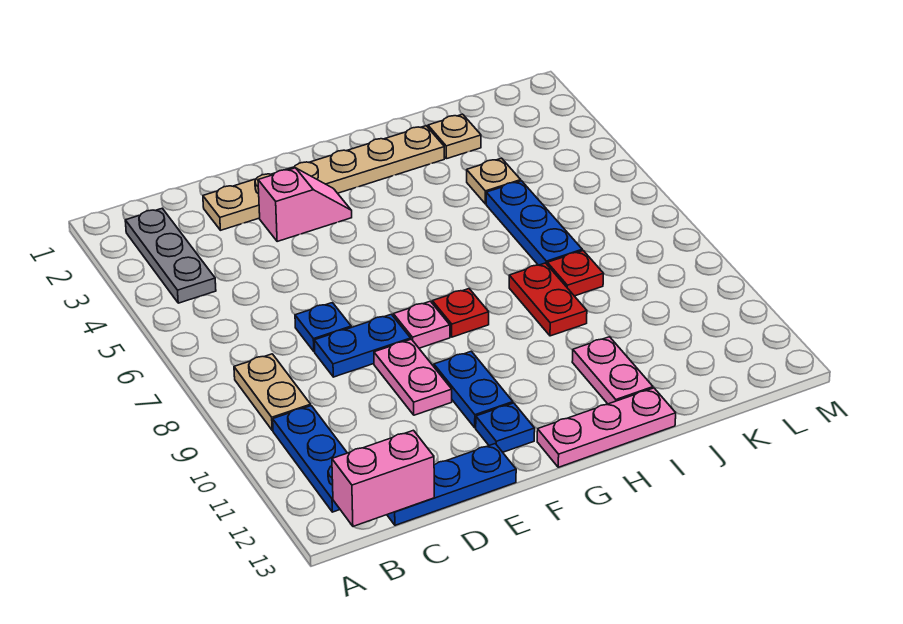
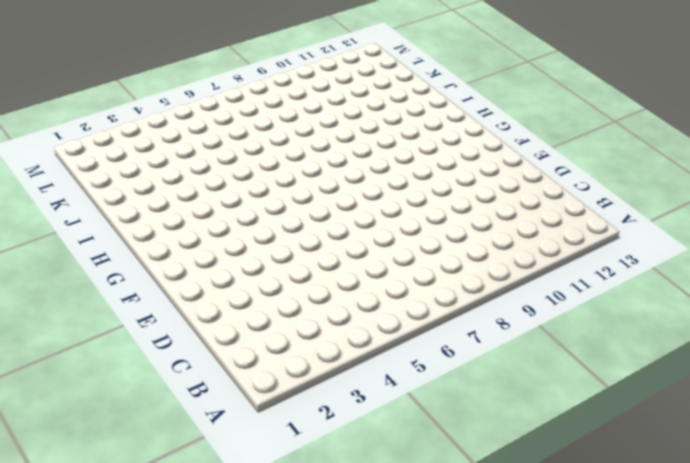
none -> grey 1x3 plate [125,208,216,303]
none -> tan 1x2 plate [234,354,311,430]
none -> blue 1x3 plate [273,406,347,512]

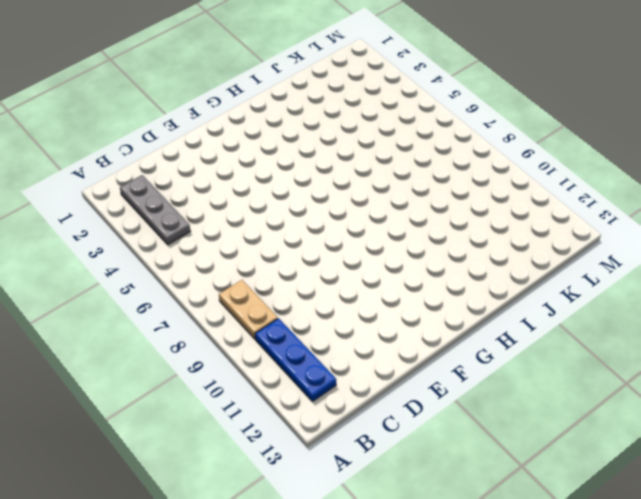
none -> blue 1x3 plate [387,444,516,525]
none -> tan 1x6 plate [203,126,444,230]
none -> blue 1x1 plate [295,303,351,352]

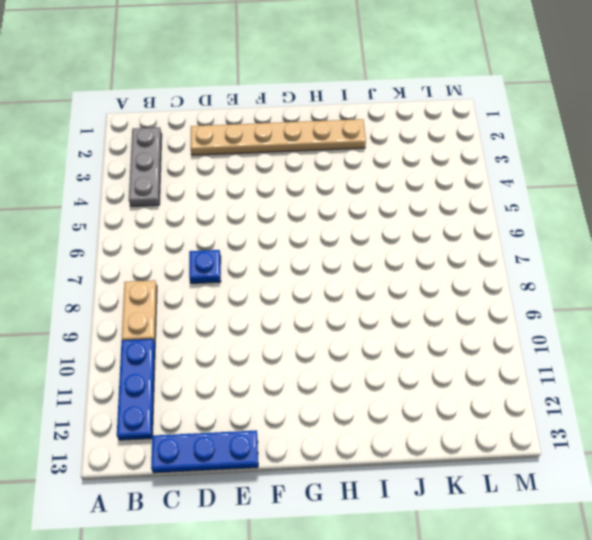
none -> blue 1x2 plate [314,314,411,377]
none -> pink 1x2 slope [258,168,352,241]
none -> pink 1x2 plate [374,339,452,415]

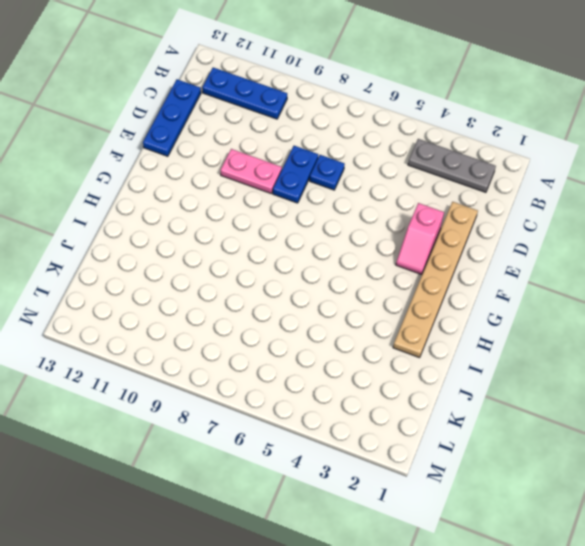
none -> tan 1x2 plate [234,354,311,430]
none -> pink 1x1 plate [393,301,450,348]
none -> blue 1x2 plate [434,351,513,428]

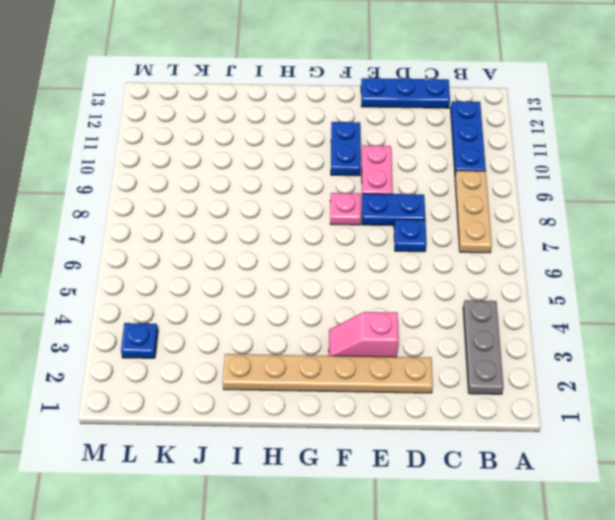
tan 1x3 plate [455,171,492,253] -> tan 1x2 plate [234,354,311,430]
blue 1x1 plate [121,323,158,358] -> blue 1x1 plate moved to [476,403,535,452]
none -> red 1x1 plate [432,289,489,337]
none -> pink 1x3 plate [537,388,676,467]
none -> red 1x2 plate [509,263,587,336]

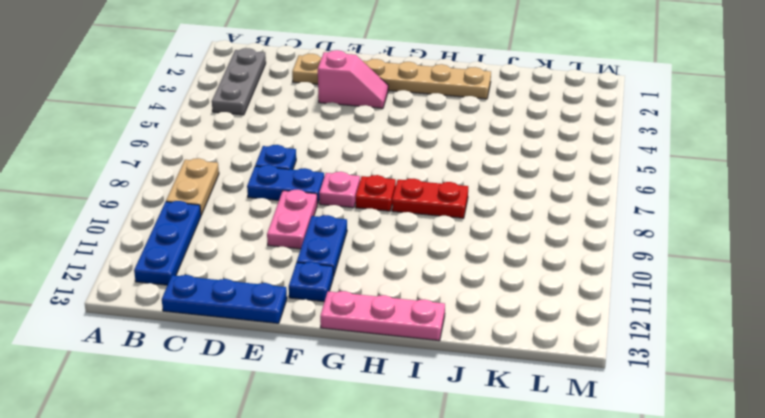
red 1x2 plate [392,179,468,218] -> red 1x2 plate turned to [509,263,587,336]
none -> pink 1x2 plate [572,337,653,404]
none -> tan 1x1 plate [428,114,481,159]
none -> tan 1x1 plate [467,158,521,204]

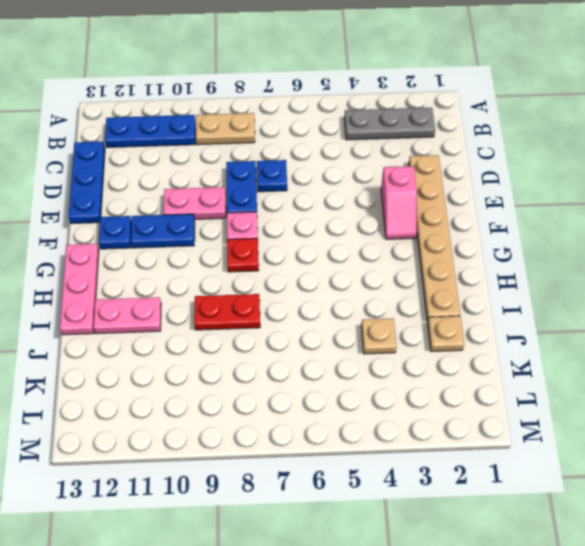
none -> blue 1x3 plate [486,181,582,265]
none -> red 1x1 plate [547,251,604,296]
none -> pink 1x2 brick [332,430,434,527]

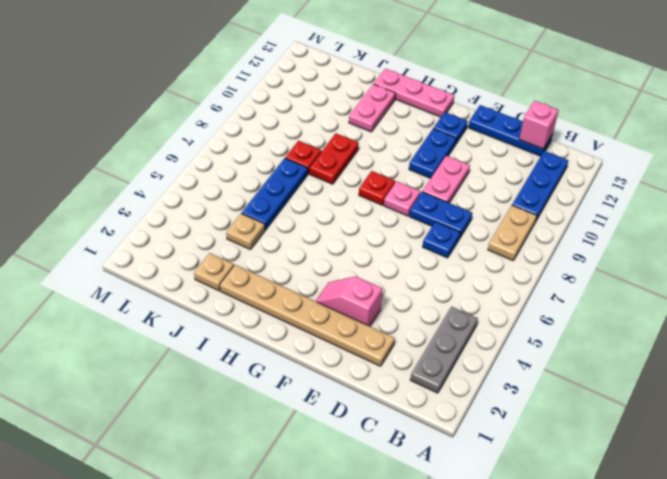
pink 1x1 brick [519,101,559,149] -> pink 1x2 brick [332,430,434,527]

